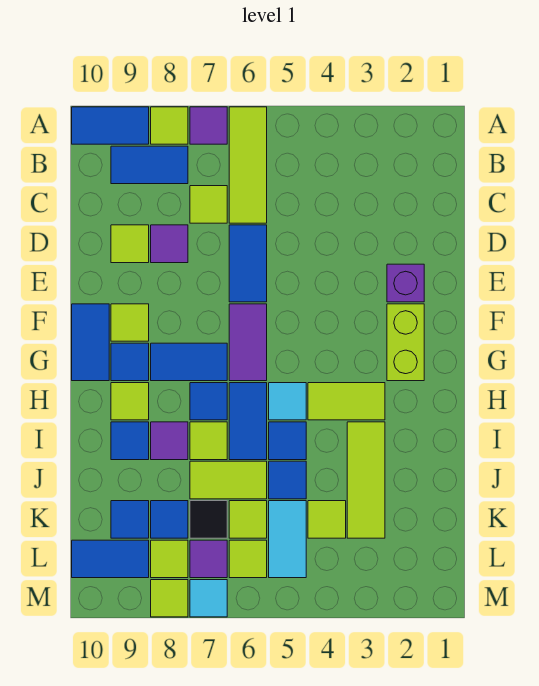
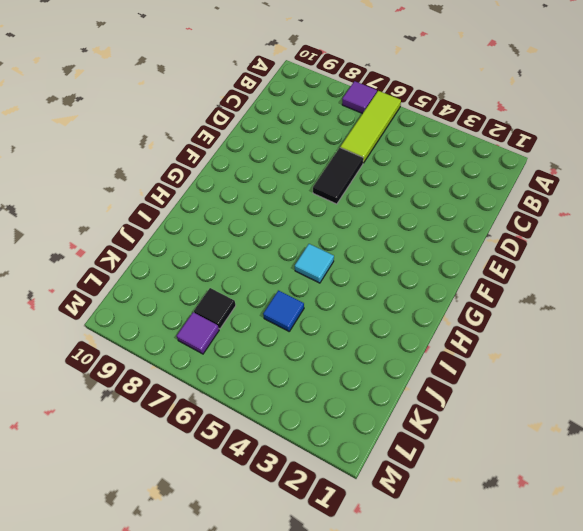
black 1x2 tile [313,148,363,204] -> blue 1x2 tile [229,225,267,302]
none -> lime 1x1 tile [151,107,188,144]
none -> blue 1x2 tile [72,107,149,144]
none -> blue 1x2 tile [111,146,188,184]
none -> lime 1x1 tile [190,186,227,223]

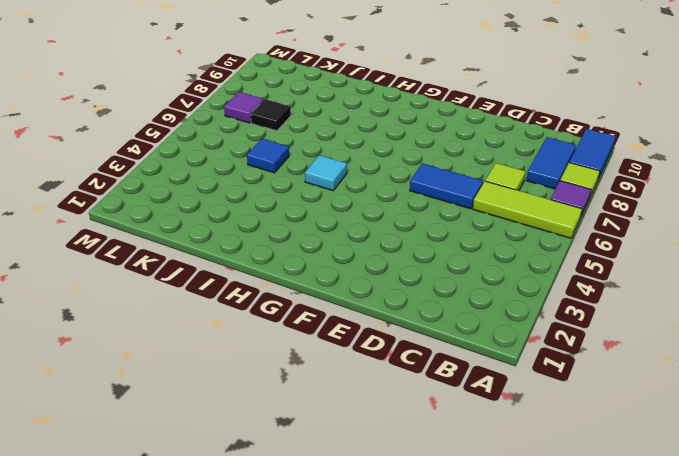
none -> purple 1x1 tile [151,225,188,263]
none -> lime 1x1 tile [111,225,149,263]
none -> purple 1x1 brick [387,264,424,302]
none -> lime 1x2 brick [387,304,424,381]

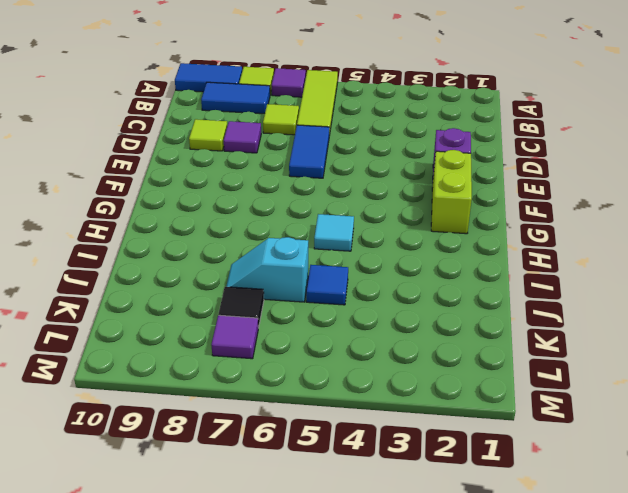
cyan 1x2 slope [226,237,308,302] -> lime 1x2 tile [190,461,267,499]
none -> purple 1x2 tile [229,304,267,381]
none -> lime 1x1 tile [111,304,149,341]
none -> blue 1x2 tile [72,304,109,381]
none -> blue 1x2 tile [151,343,227,381]

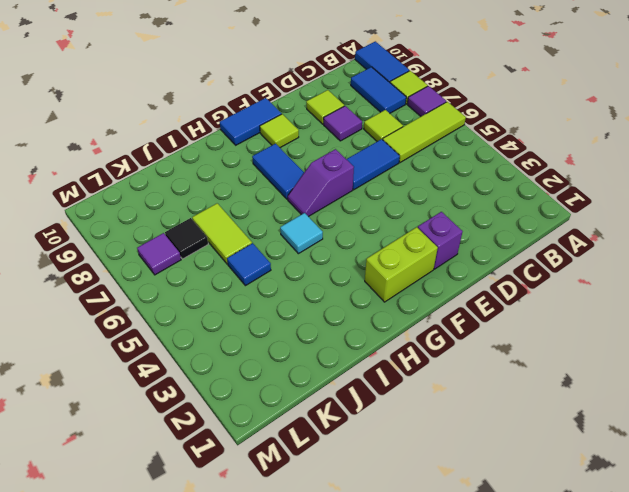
purple 1x2 slope [288,149,354,217] -> purple 1x2 tile [229,304,267,381]
none -> blue 1x1 tile [111,343,149,381]
none -> lime 1x2 tile [308,383,385,420]
none -> blue 1x2 tile [229,383,267,460]
none -> blue 1x1 tile [190,383,227,420]

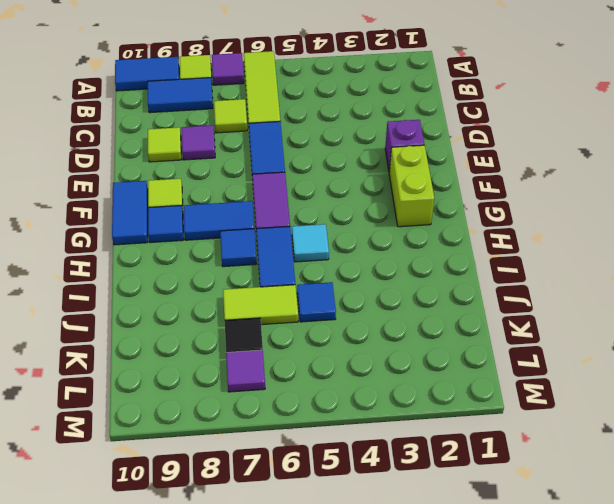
none -> lime 1x2 tile [308,383,385,420]
none -> lime 1x1 tile [111,383,149,420]
none -> lime 1x3 tile [347,422,385,538]
none -> blue 1x1 tile [269,422,306,460]

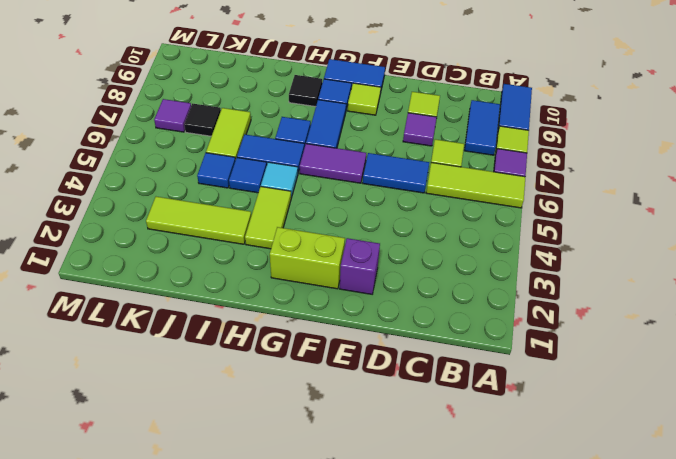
black 1x1 tile [289,75,322,107] -> lime 1x1 tile [111,383,149,420]
none -> lime 1x1 tile [190,422,227,460]
none -> purple 1x1 tile [151,422,188,460]
none -> blue 1x1 tile [111,422,149,460]
none -> lime 1x1 tile [308,501,346,538]

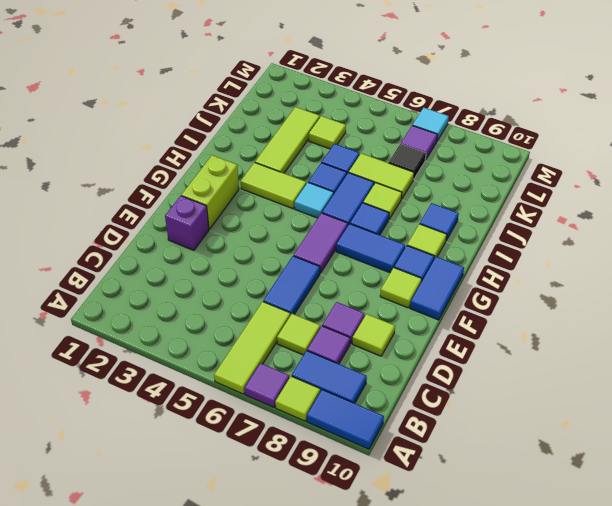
purple 1x1 tile [307,326,350,364] -> purple 1x1 tile moved to [151,422,188,460]
none -> cyan 1x2 tile [269,501,306,578]
none -> lime 1x1 tile [229,501,267,538]
none -> blue 1x1 tile [151,501,188,538]
none -> blue 1x1 tile [111,501,149,538]

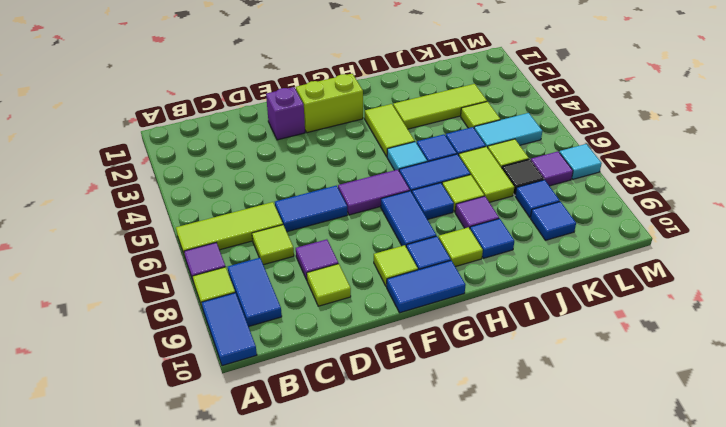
none -> lime 1x1 tile [229,540,267,578]
none -> lime 1x1 tile [151,540,188,578]
none -> blue 1x2 tile [72,540,149,578]
none -> lime 1x1 tile [151,580,188,617]

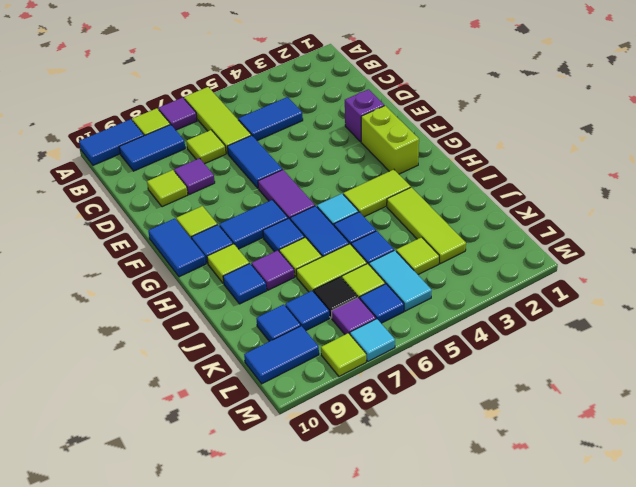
blue 1x2 tile [238,97,303,141] -> none
blue 1x1 tile [360,284,404,323] -> lime 1x1 tile [229,540,267,578]
none -> lime 1x1 tile [151,540,188,578]

